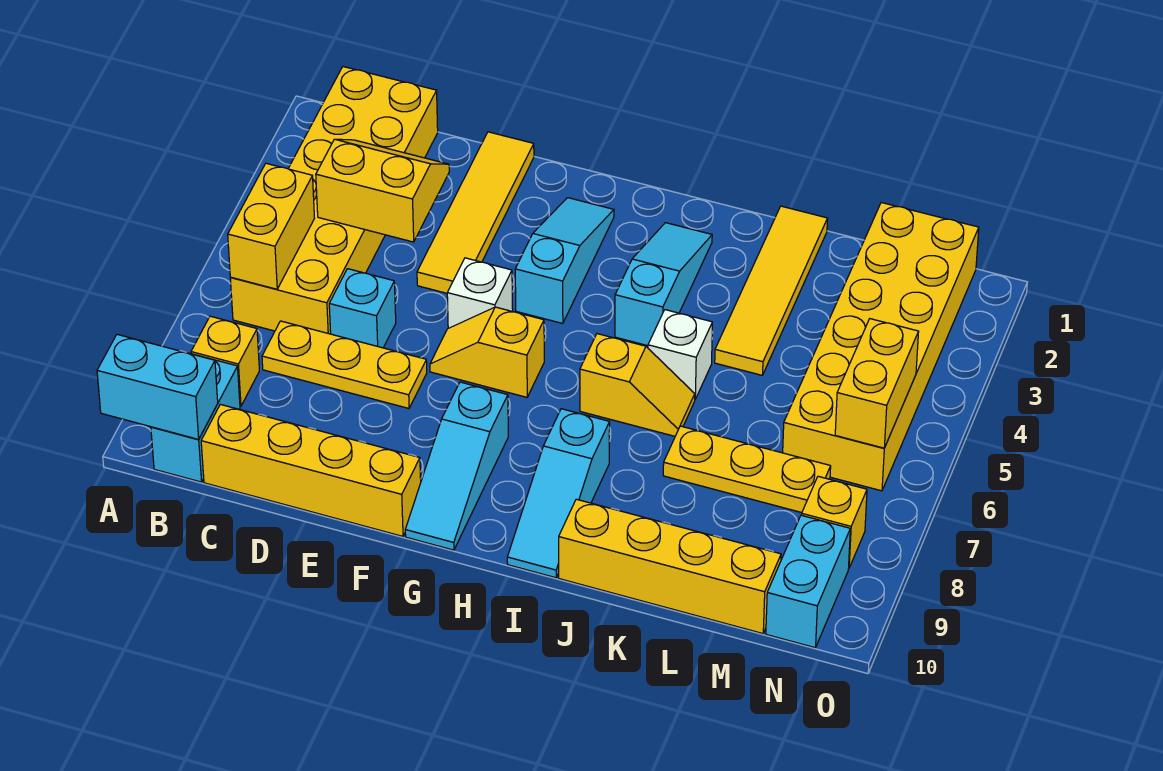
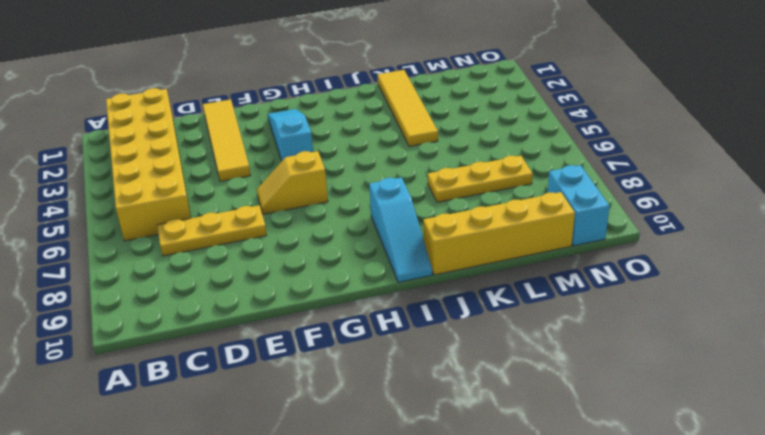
none -> yellow 1x1 brick [191,316,259,406]
none -> cyan 1x2 brick [151,354,240,482]
none -> yellow 1x4 brick [201,404,421,536]

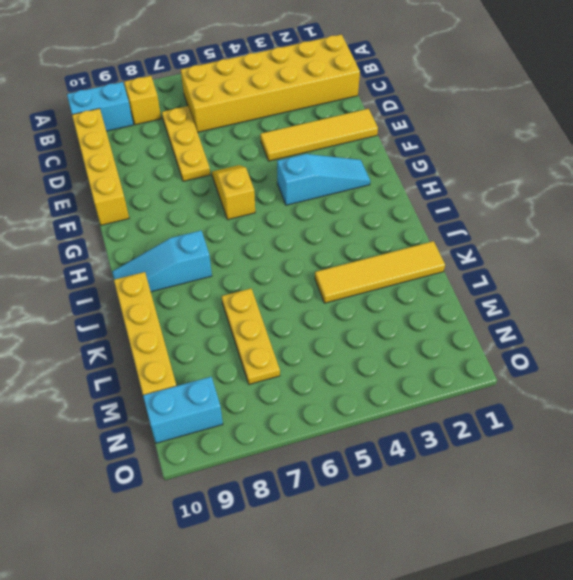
none -> cyan 1x1 brick [329,269,396,348]
none -> white 1x1 brick [447,258,513,328]
none -> cyan 1x3 slope [405,382,508,550]

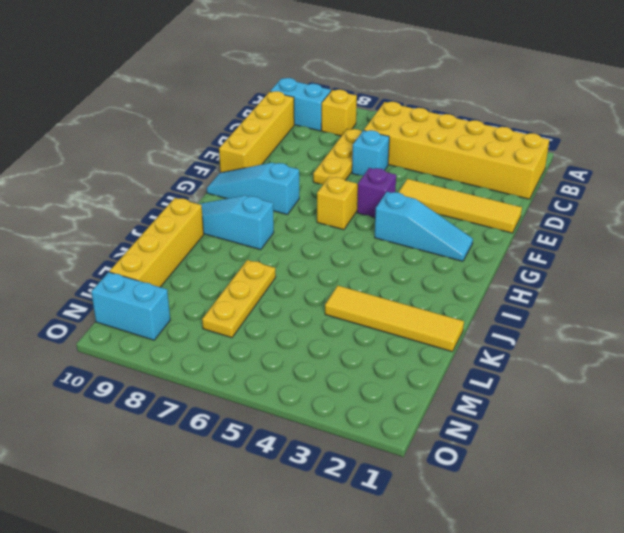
purple 1x1 brick [357,168,396,218] -> white 1x1 brick [447,258,513,328]
none -> cyan 1x3 slope [615,223,712,346]
none -> yellow 1x2 slope [580,334,695,436]
none -> white 1x1 brick [648,310,712,399]

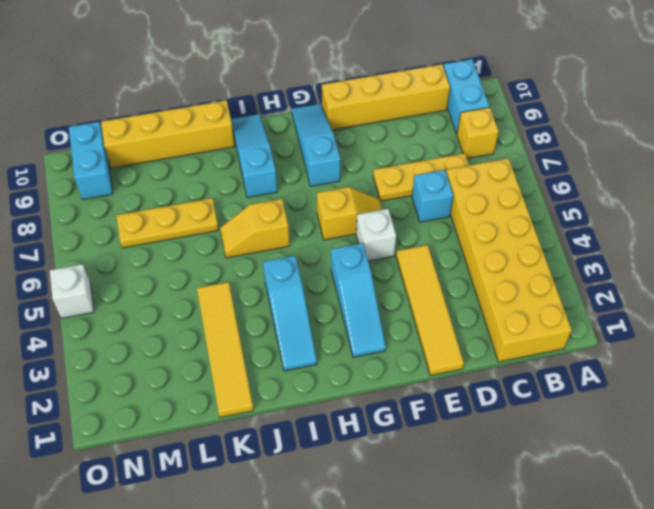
white 1x1 brick [50,264,94,318] -> white 1x1 brick moved to [648,310,712,399]
none -> yellow 2x6 brick [783,203,979,491]
none -> yellow 1x1 brick [802,476,867,567]
none -> cyan 1x2 brick [97,334,218,439]

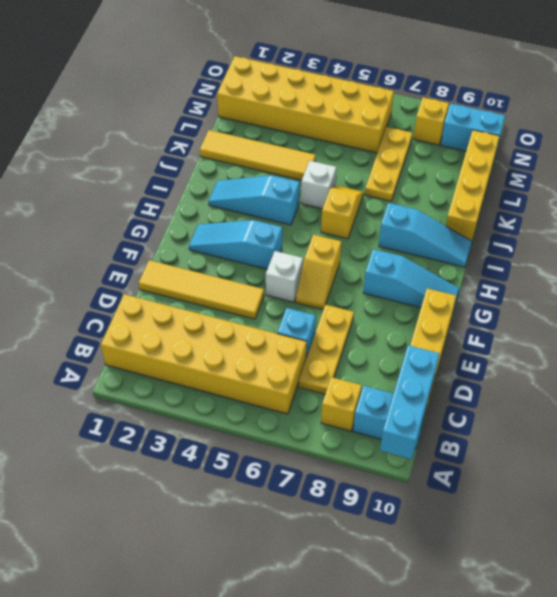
cyan 1x3 brick [380,345,439,459] -> cyan 1x2 brick [97,334,218,439]
none -> yellow 1x2 brick [228,163,314,289]
none -> yellow 2x2 slope [316,139,449,242]
none -> yellow 1x2 brick [835,319,919,448]

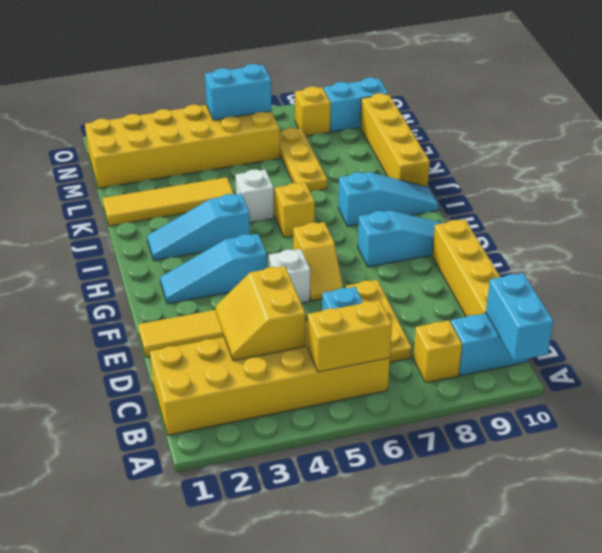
cyan 1x2 brick [205,64,272,120] -> yellow 1x2 brick [835,319,919,448]

